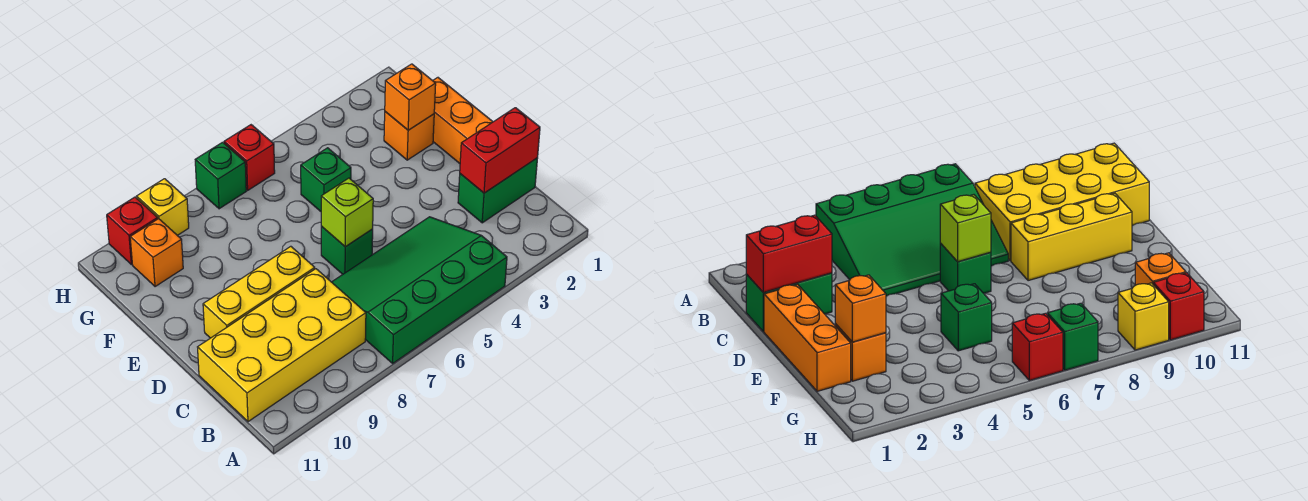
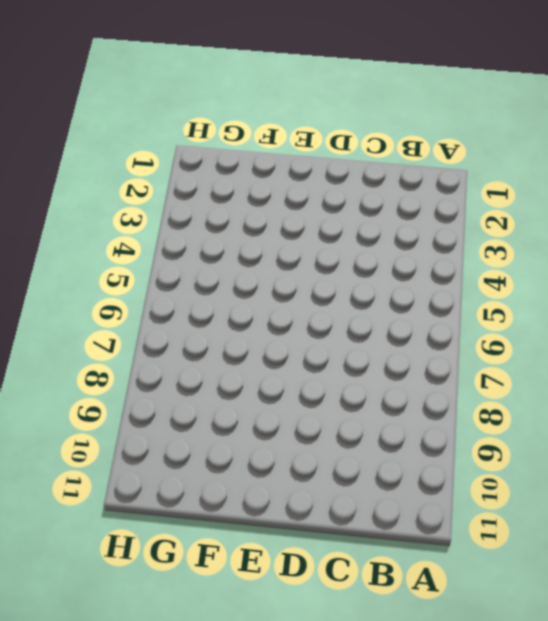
none -> green 3x4 slope [332,217,507,363]
none -> yellow 2x4 brick [198,269,366,422]
none -> green 1x2 brick [458,158,538,223]

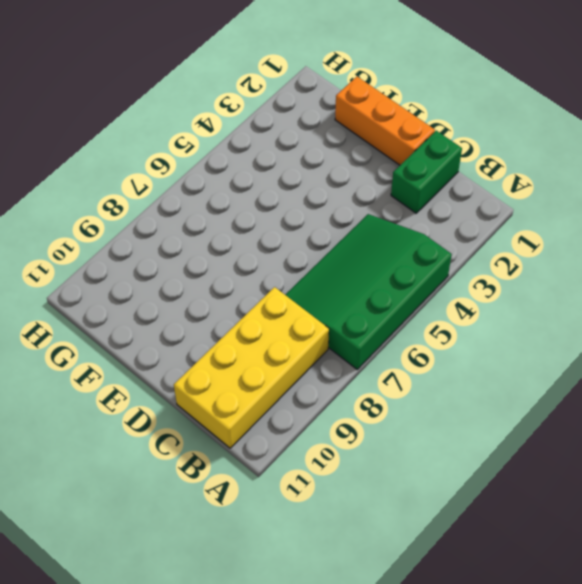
none -> green 1x1 brick [321,227,373,274]
none -> yellow 1x3 brick [203,246,315,338]
none -> orange 1x1 brick [384,112,434,160]

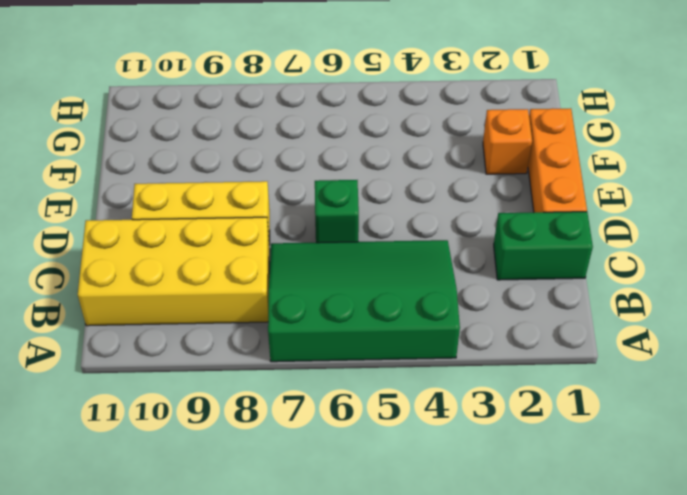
none -> green 1x1 brick [301,148,351,211]
none -> orange 1x1 brick [130,219,183,287]
none -> red 1x1 brick [224,125,275,190]

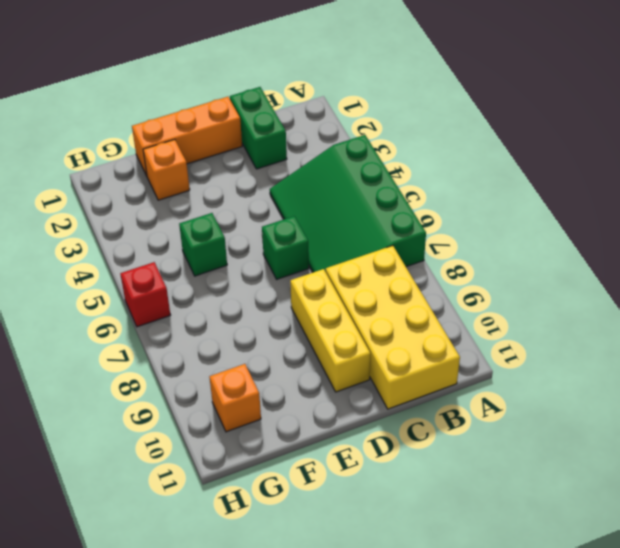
none -> green 1x1 brick [195,142,246,209]
none -> yellow 1x1 brick [136,179,189,235]
none -> red 1x1 brick [107,197,158,265]

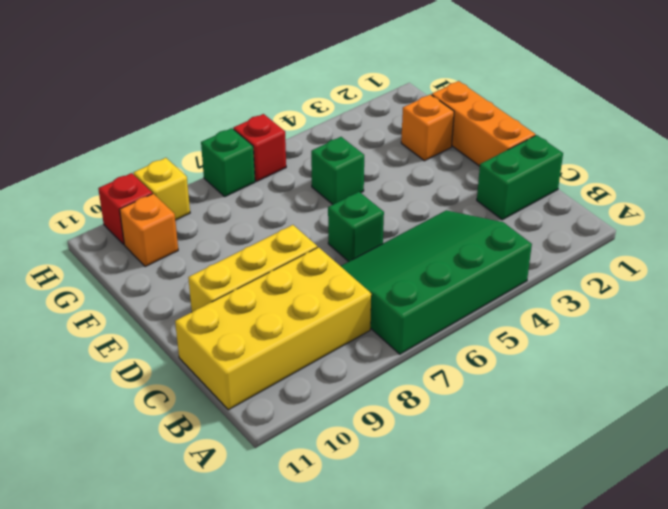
none -> red 1x2 brick [460,108,540,193]
none -> lime 1x1 brick [321,178,373,247]
none -> orange 1x1 brick [385,64,436,130]

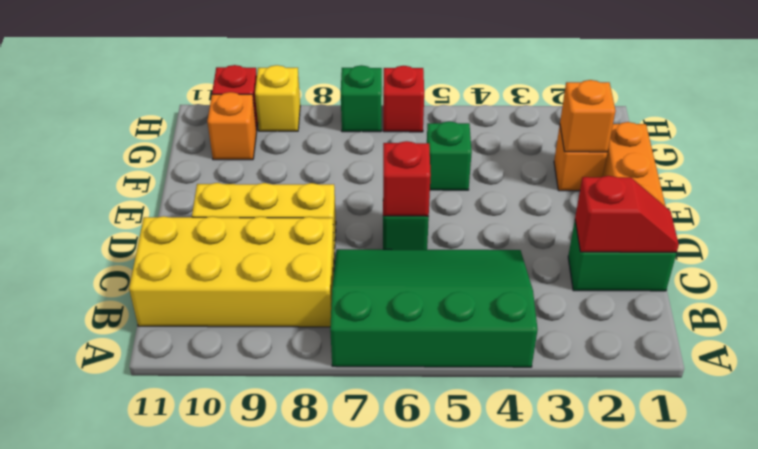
red 1x2 slope [575,176,679,253] -> red 1x2 brick [460,108,540,193]
red 1x1 brick [383,141,431,216] -> lime 1x1 brick [321,178,373,247]

